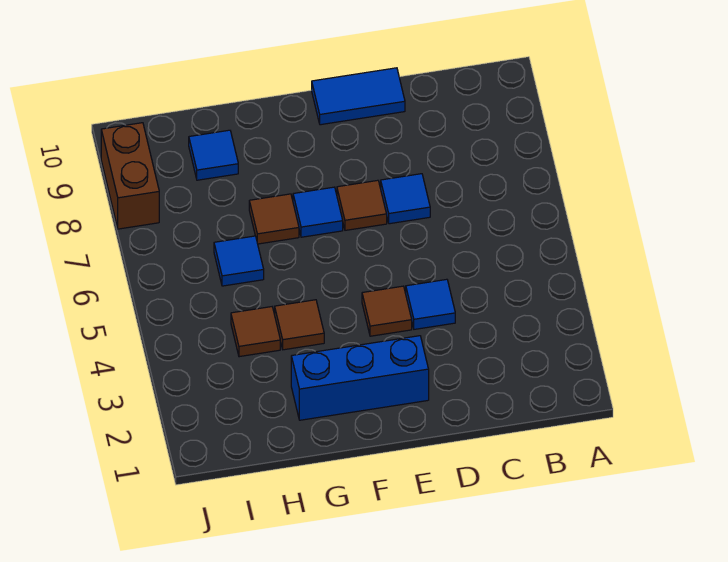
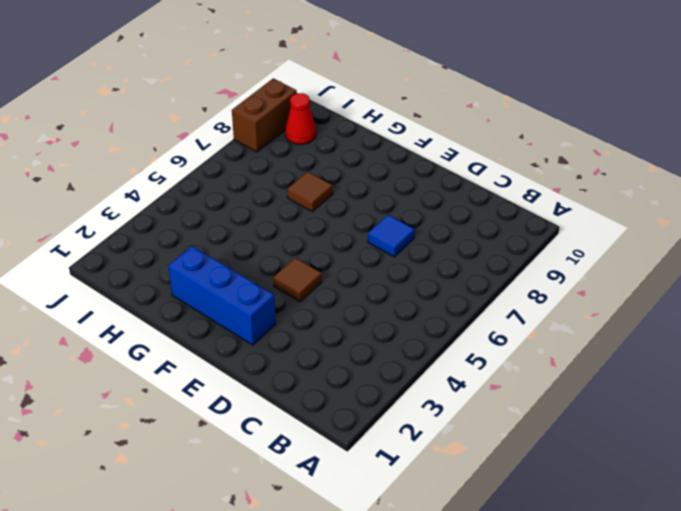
red 1x1 cone [285,93,316,144] -> none
none -> blue 1x1 tile [406,279,455,329]
none -> blue 1x2 tile [312,68,405,125]
none -> brown 1x1 tile [337,180,387,230]

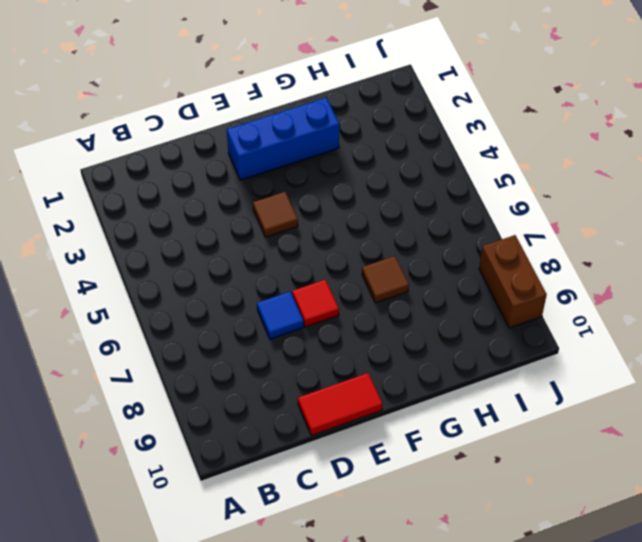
red 1x2 tile [298,373,382,435] -> blue 1x2 tile [312,68,405,125]
red 1x1 tile [292,280,339,327] -> brown 1x1 tile [337,180,387,230]
none -> blue 1x1 tile [406,279,455,329]
none -> blue 1x1 tile [293,187,343,237]
none -> brown 1x1 tile [275,300,324,350]

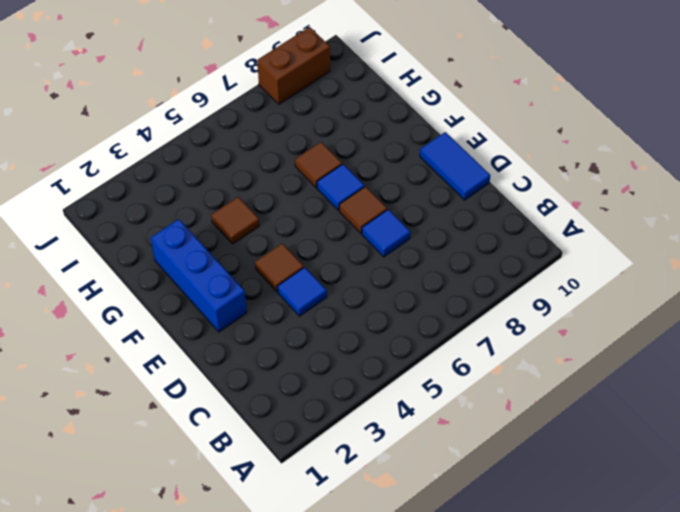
none -> brown 1x1 tile [231,307,280,357]
none -> blue 1x1 tile [214,236,264,286]
none -> blue 1x1 tile [189,130,238,180]

